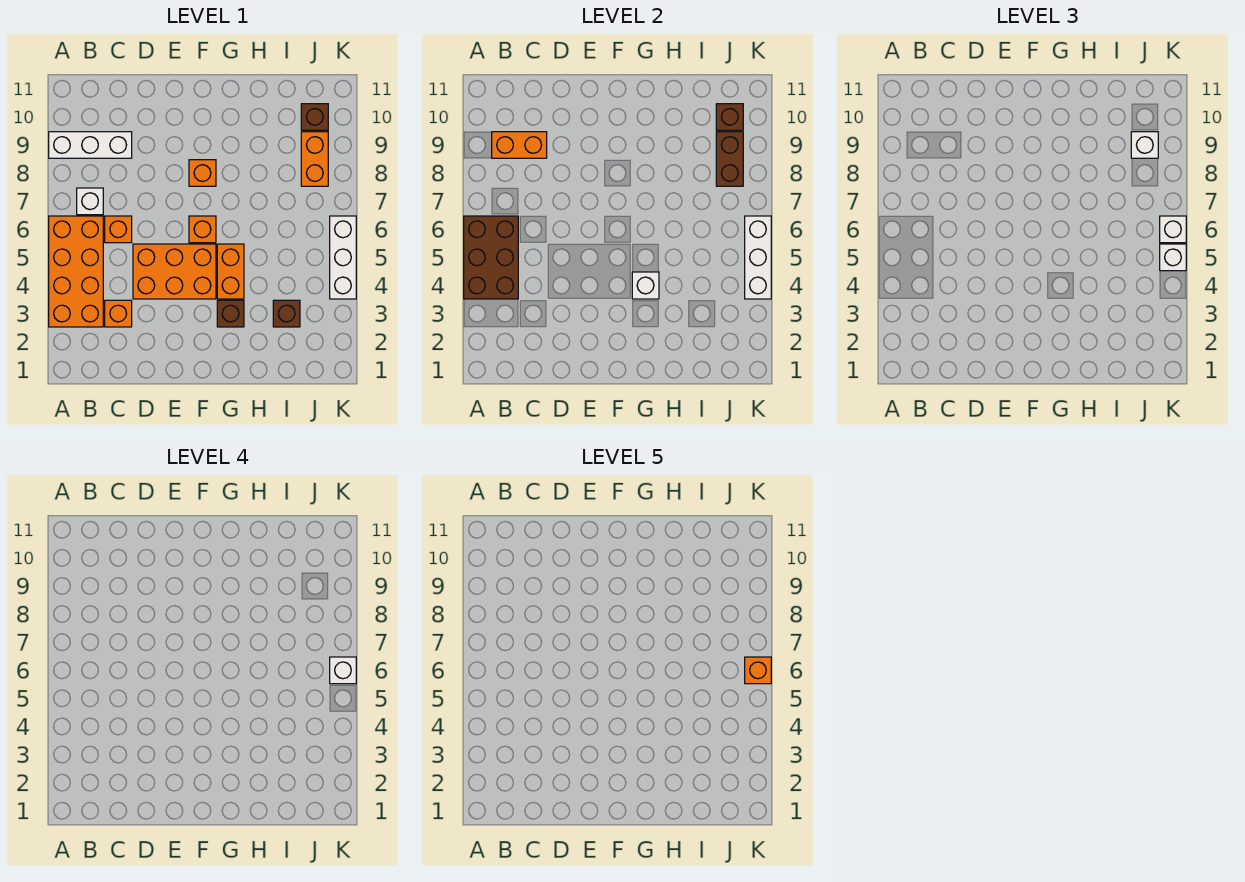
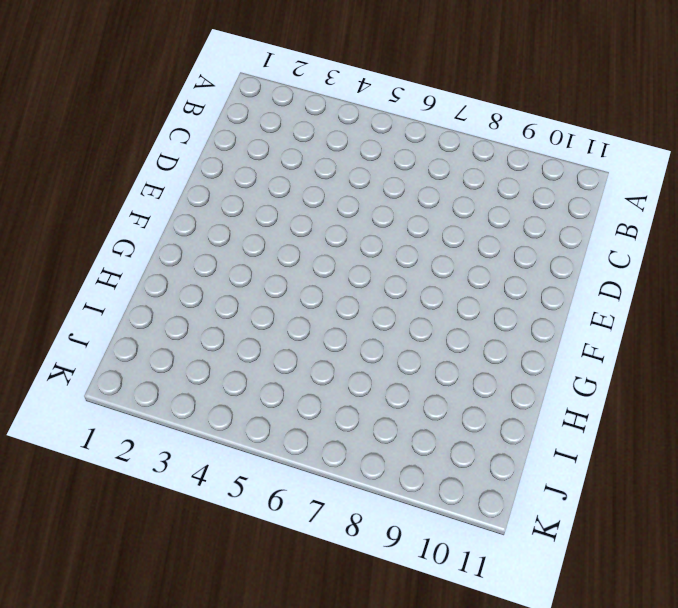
none -> orange 2x4 brick [49,216,103,327]
none -> white 1x3 brick [49,132,132,158]
none -> white 1x1 brick [77,188,103,215]

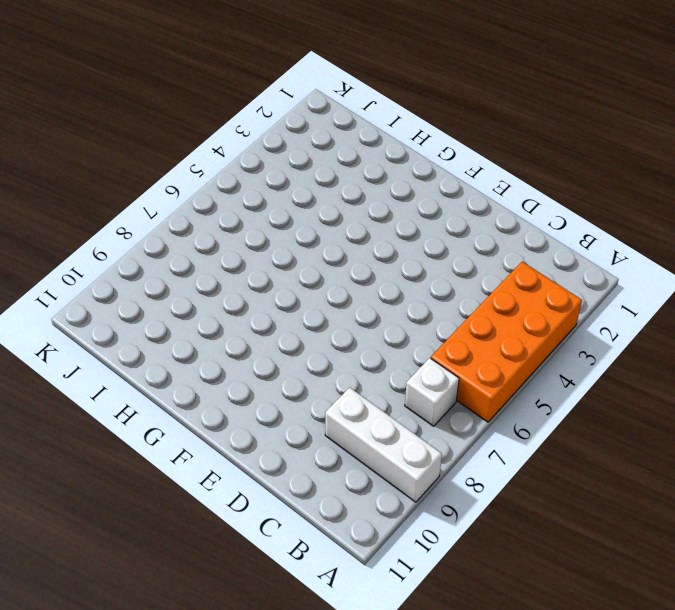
none -> orange 1x1 brick [105,300,132,327]
none -> orange 1x1 brick [105,216,132,243]
none -> orange 2x3 brick [133,244,216,299]

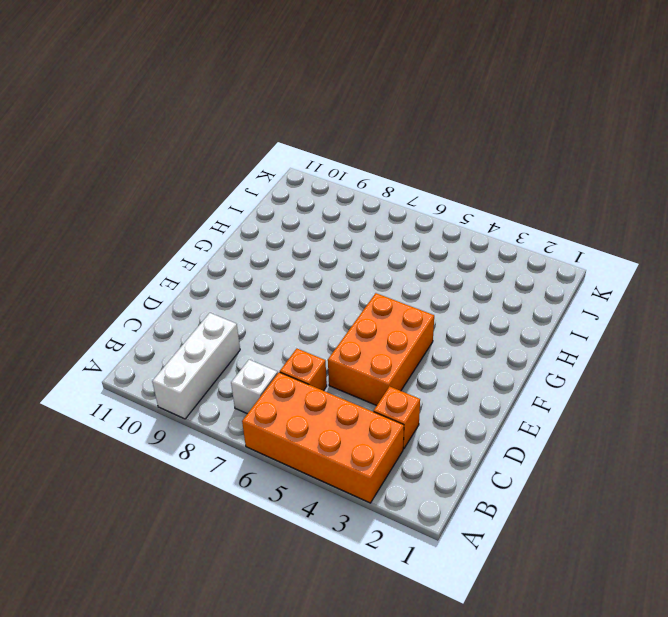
none -> orange 1x1 brick [189,216,216,243]
none -> orange 1x1 brick [189,160,216,186]
none -> brown 1x1 brick [217,300,244,327]

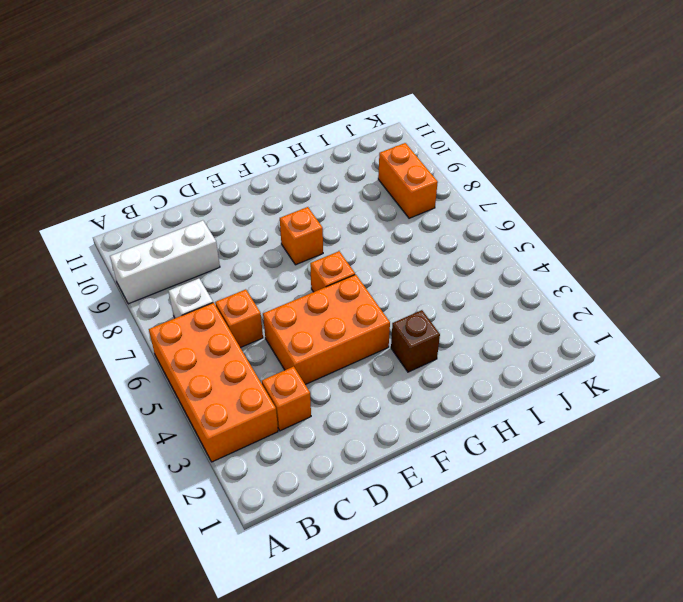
none -> orange 1x2 brick [217,244,244,299]
none -> brown 1x1 brick [273,300,300,327]
none -> brown 1x1 brick [301,104,328,130]

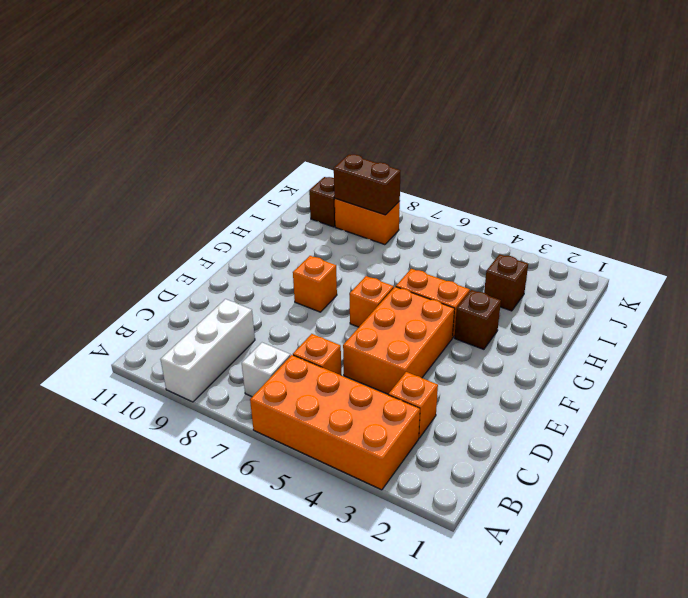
none -> white 1x3 brick [330,216,356,299]
none -> brown 2x3 brick [464,216,518,299]
none -> orange 1x2 brick [492,132,547,158]

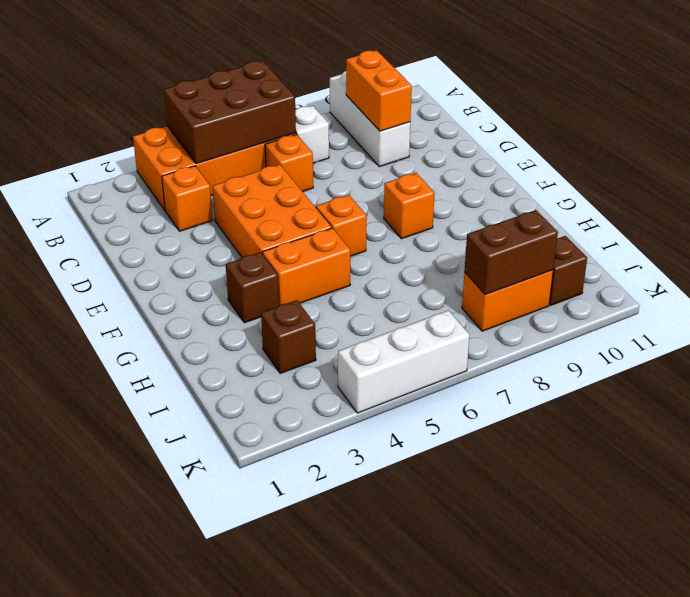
none -> white 1x1 brick [632,272,659,299]
none -> brown 1x1 brick [716,104,743,130]
none -> white 1x3 brick [745,216,771,299]

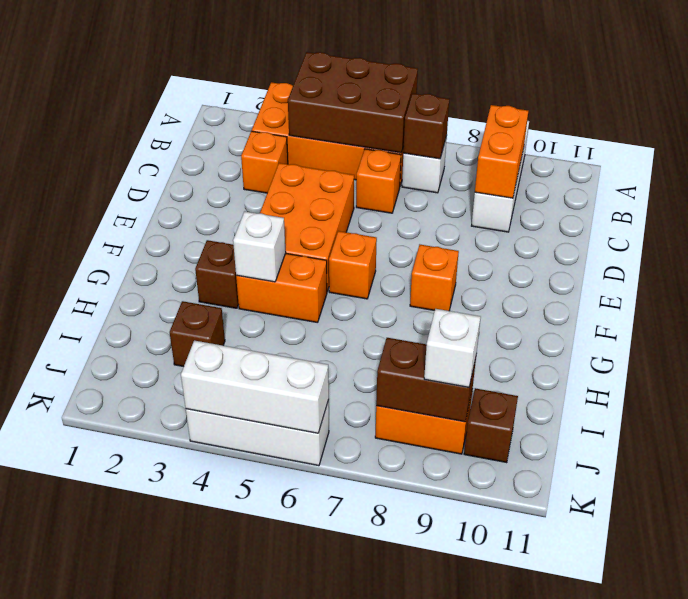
brown 1x1 brick [403,93,449,159] -> brown 1x1 brick moved to [716,104,743,130]
none -> white 1x1 brick [1160,244,1186,271]
none -> white 1x1 brick [1160,216,1186,243]
none -> white 1x1 brick [330,657,356,684]

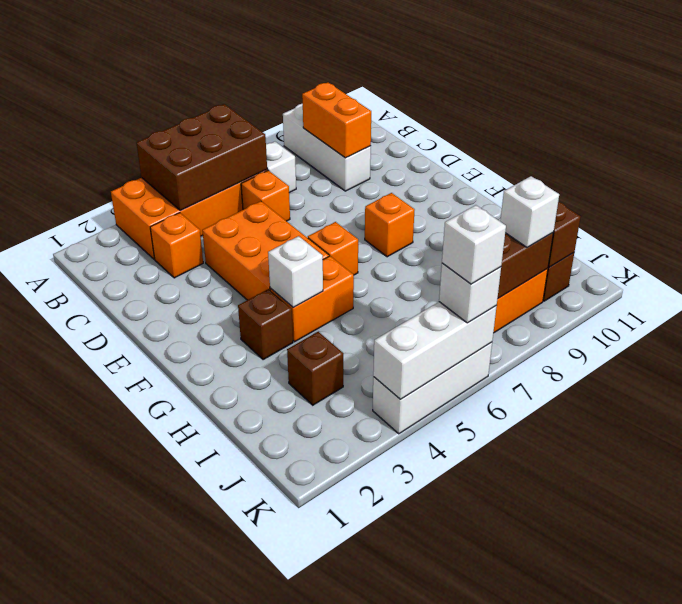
none -> white 1x1 brick [1160,244,1186,271]
none -> orange 1x1 brick [745,657,771,684]

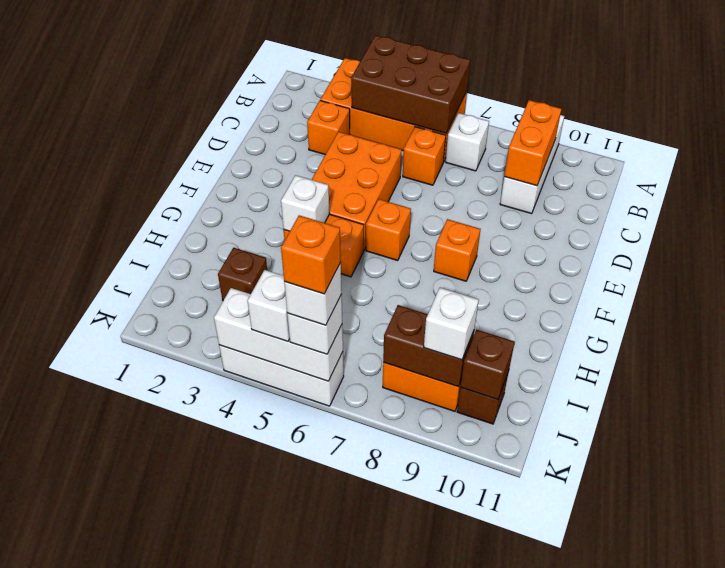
none -> brown 1x1 brick [217,300,244,327]

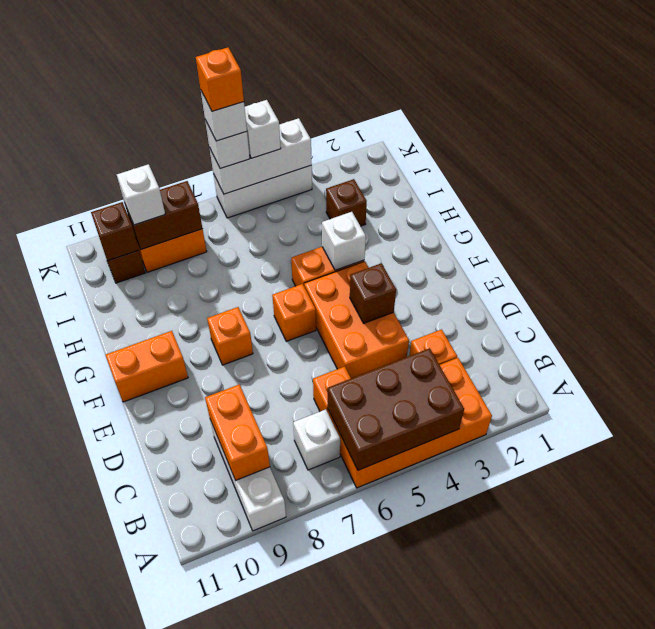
brown 1x1 brick [350,263,396,323] -> brown 1x1 brick moved to [217,300,244,327]
orange 1x2 brick [105,331,188,402] -> none

